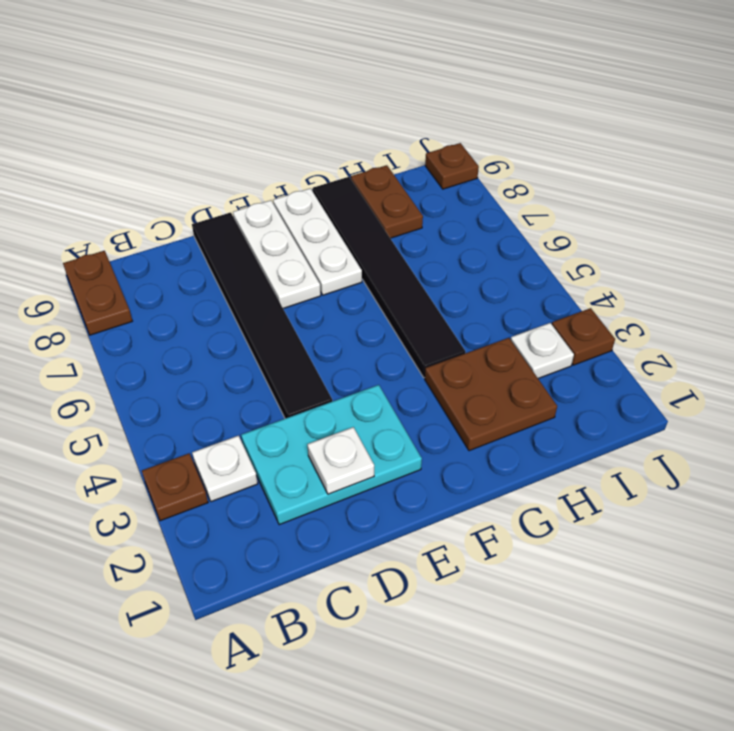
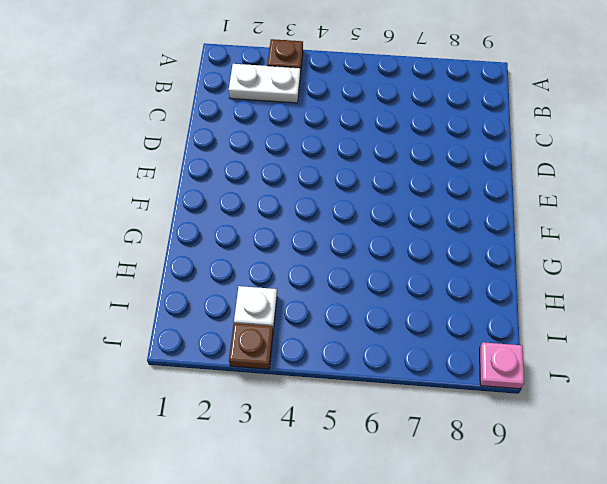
white 1x2 plate [229,64,300,103] -> white 1x1 plate [192,436,258,502]
pink 1x1 plate [480,342,524,389] -> brown 1x1 plate [425,143,479,189]
none -> brown 1x2 plate [63,251,132,335]
none -> cyan 2x3 plate [241,385,422,525]
none -> black 1x6 tile [192,212,332,418]

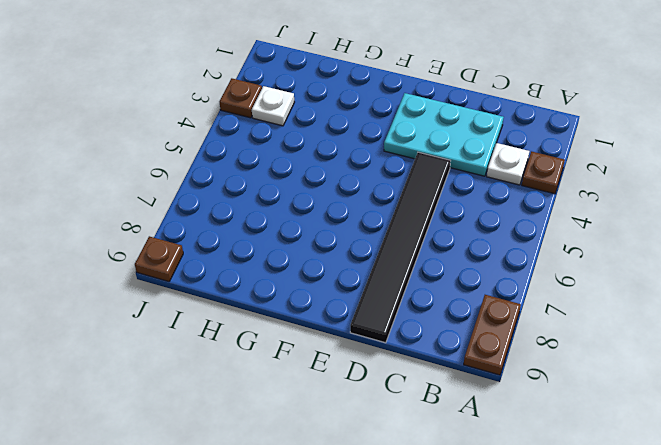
none -> white 1x3 plate [233,200,321,308]
none -> white 1x3 plate [273,188,362,295]
none -> brown 2x2 plate [425,338,557,451]

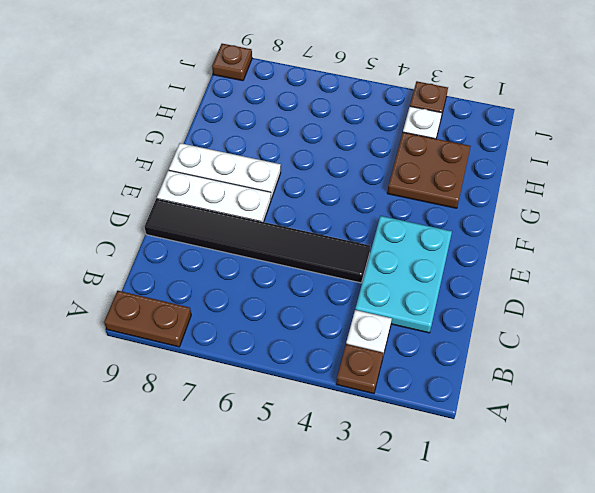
none -> black 1x6 tile [313,177,466,378]
none -> brown 1x2 plate [351,165,423,238]
none -> white 1x1 plate [307,427,374,494]

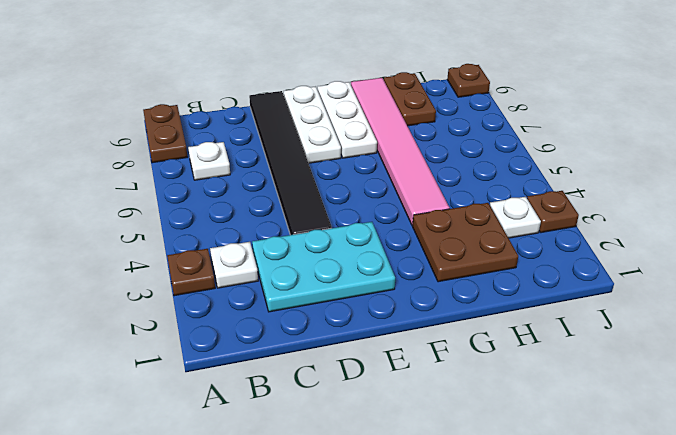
white 1x1 plate [188,142,230,180] -> white 1x1 plate moved to [307,427,374,494]
pink 1x6 tile [351,78,450,225] -> black 1x6 tile [313,177,466,378]

